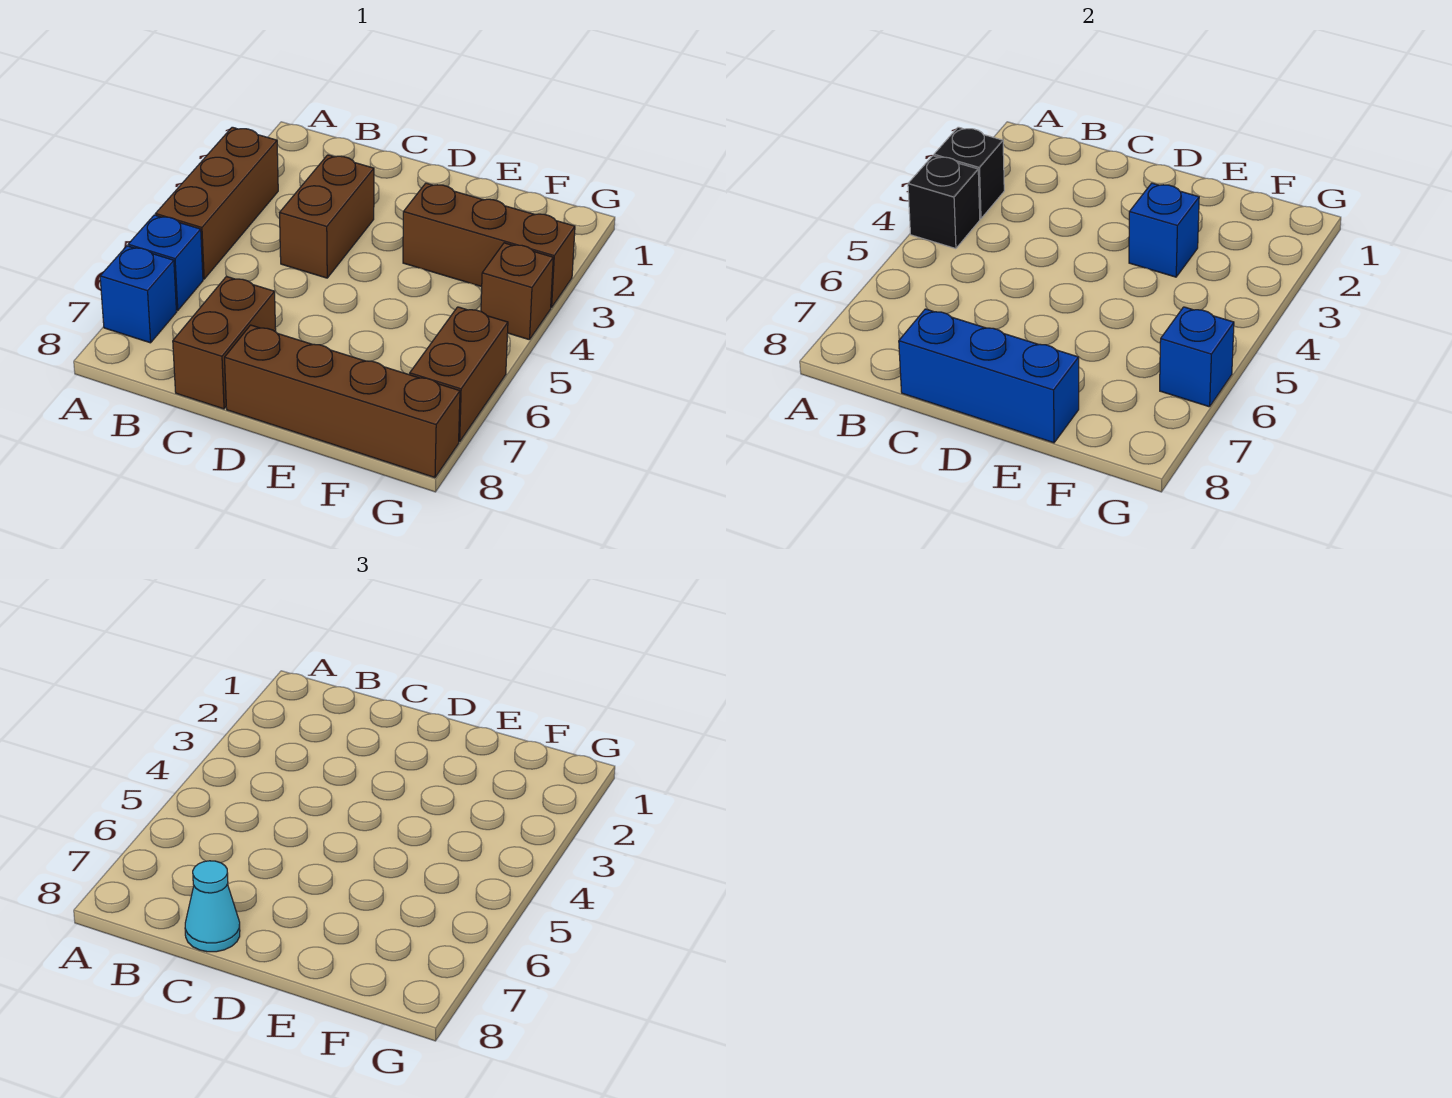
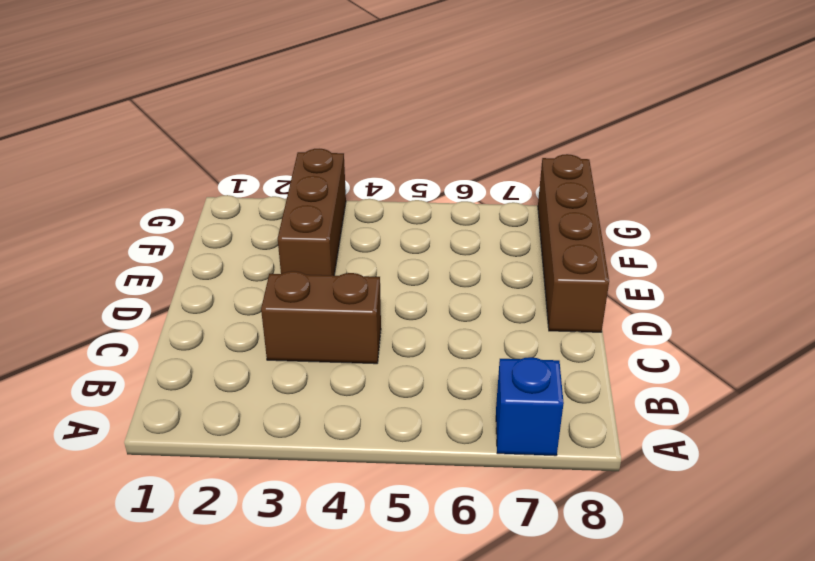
none -> brown 1x3 brick [155,127,278,279]
none -> blue 1x1 brick [128,215,203,310]
none -> brown 1x2 brick [173,276,276,409]

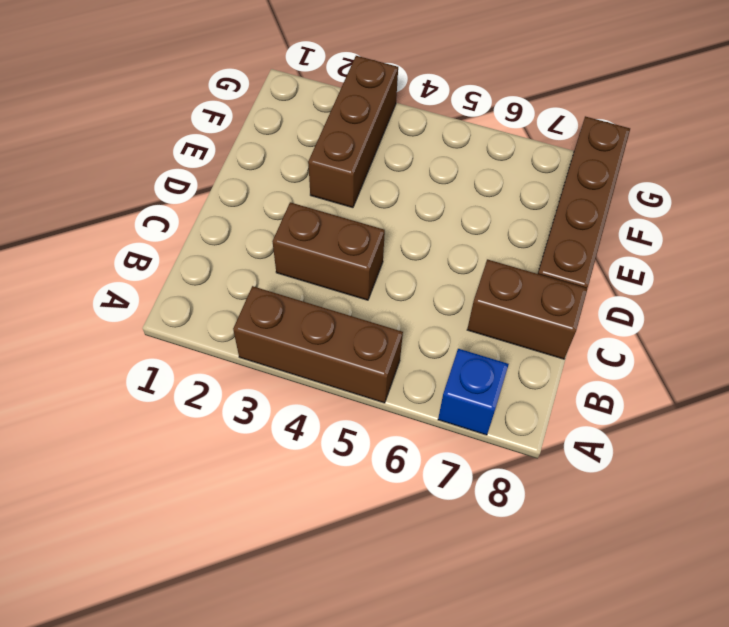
none -> blue 1x1 brick [128,215,203,310]
none -> brown 1x1 brick [481,243,553,340]
none -> brown 1x2 brick [410,307,508,442]

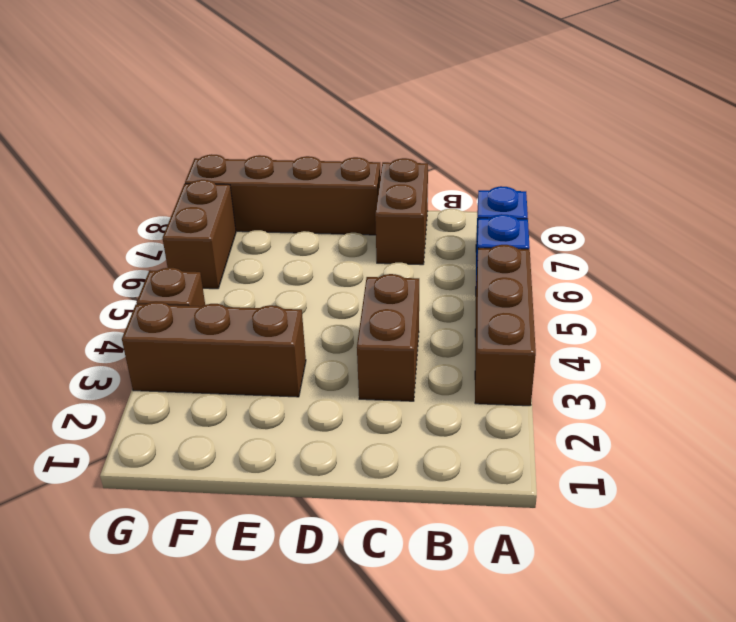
none -> black 1x1 brick [934,127,1004,219]
none -> black 1x1 brick [908,156,980,249]
none -> blue 1x3 brick [899,309,1079,443]

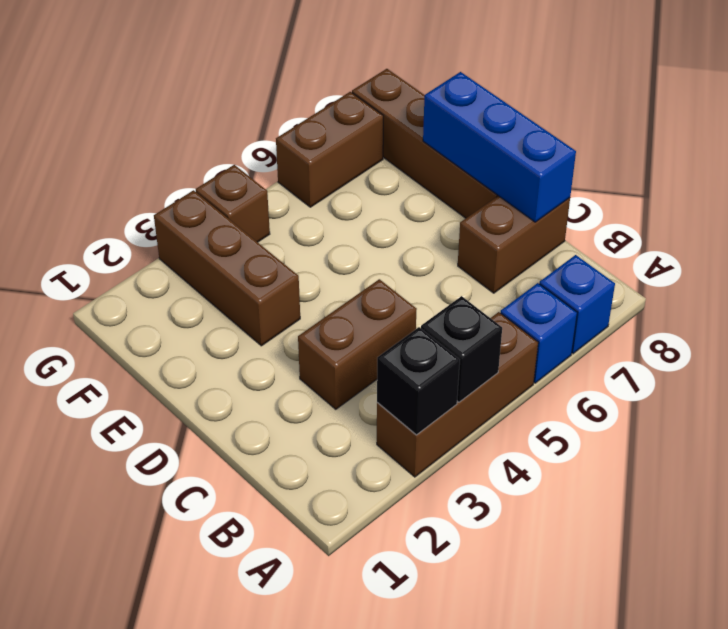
none -> blue 1x1 brick [1129,183,1199,277]
none -> blue 1x1 brick [1160,307,1234,407]
none -> cyan 1x1 cone [185,861,240,952]

